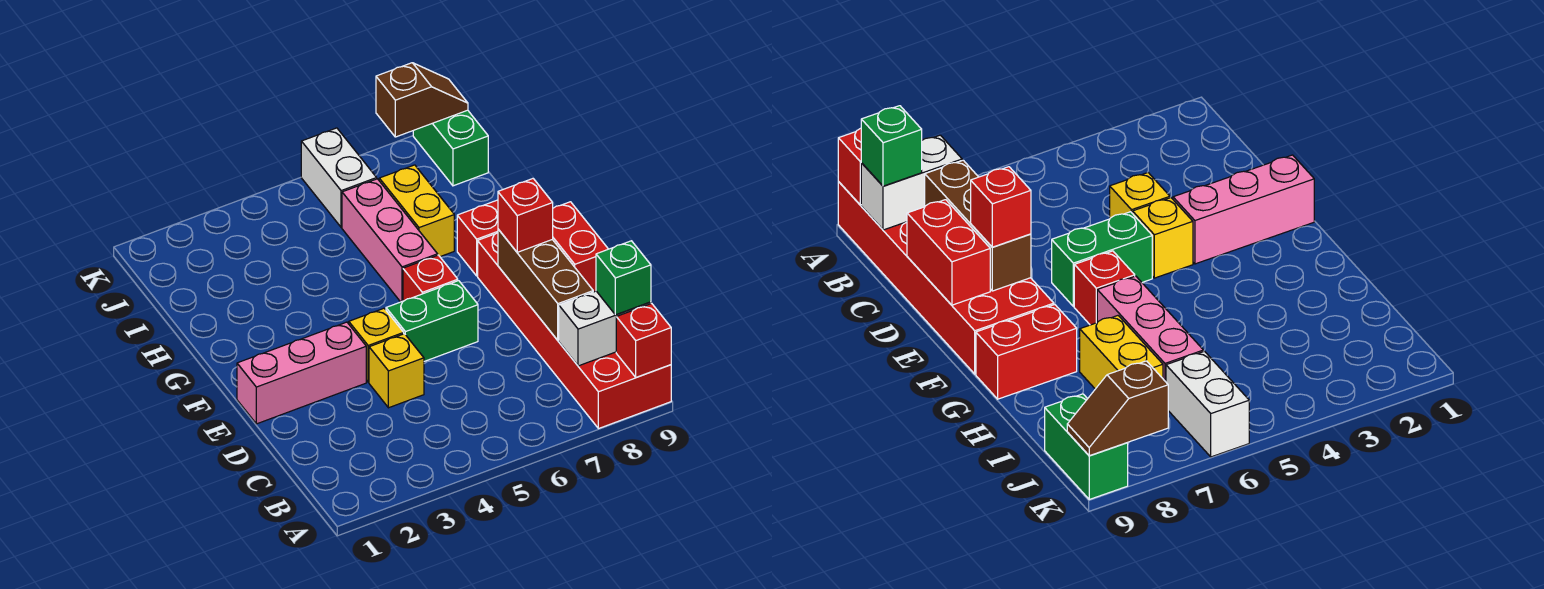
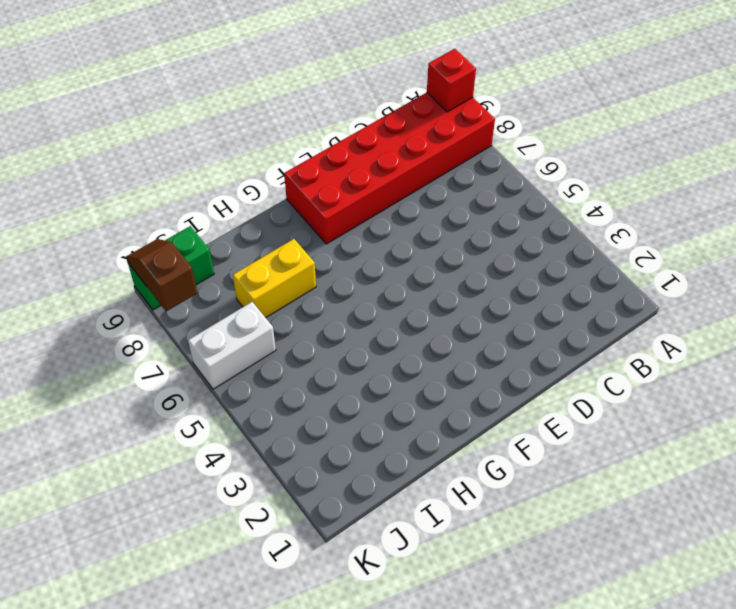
none -> yellow 1x1 brick [369,334,424,408]
none -> pink 1x3 brick [237,322,366,424]
none -> yellow 1x1 brick [349,308,404,382]

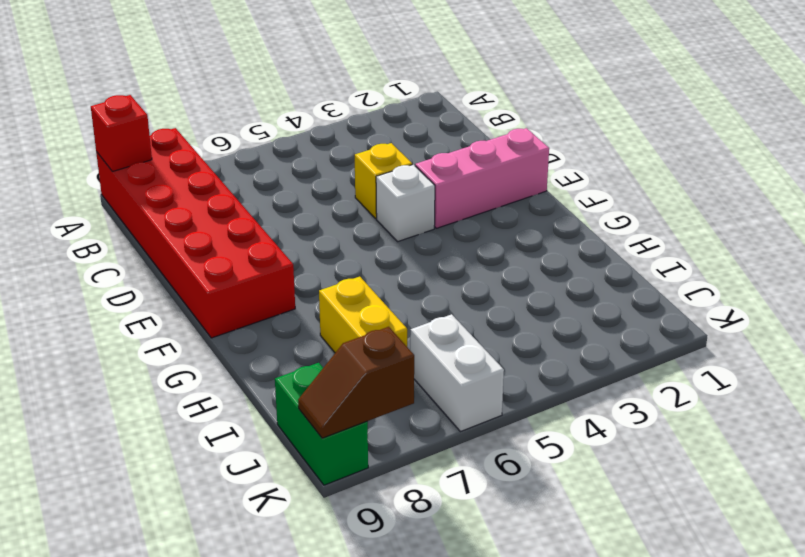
white 1x1 brick [376,165,435,242] -> yellow 1x1 brick [349,308,404,382]
none -> green 1x2 brick [386,281,478,361]
none -> red 1x1 brick [403,255,458,301]
none -> pink 1x3 brick [342,179,438,302]

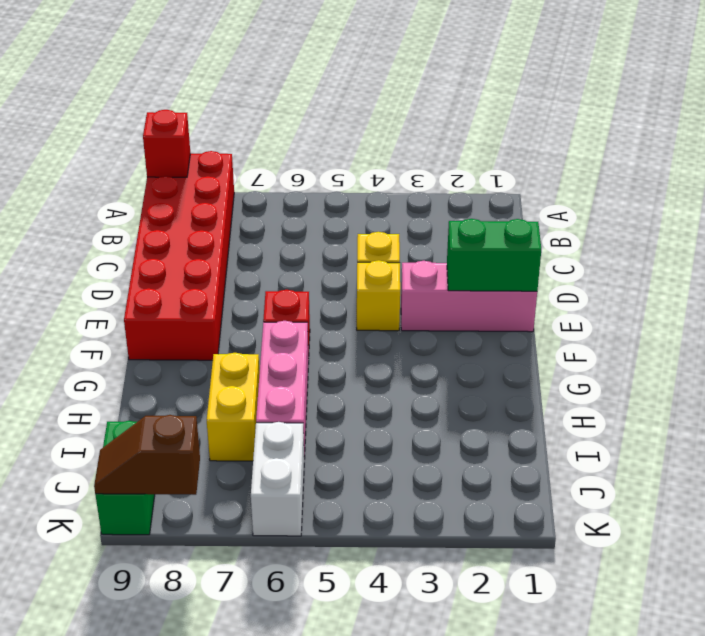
green 1x2 brick [447,219,541,291] -> green 1x2 brick moved to [386,281,478,361]
none -> red 1x2 brick [457,200,498,276]
none -> white 1x2 brick [559,291,651,366]
none -> brown 1x3 brick [498,229,593,340]

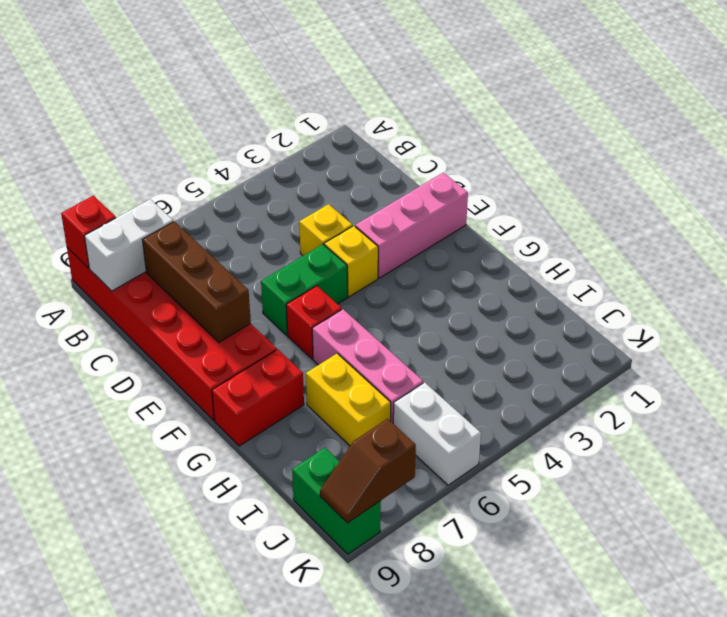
none -> red 1x2 brick [552,202,608,292]
none -> green 1x1 brick [596,241,651,315]
none -> red 1x1 brick [498,179,553,252]

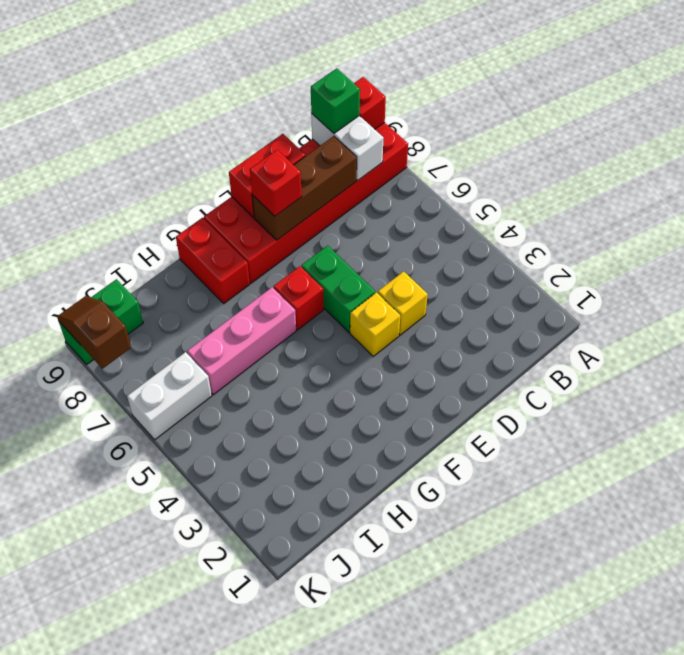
none -> pink 1x3 brick [237,322,366,424]
none -> yellow 1x2 brick [379,165,454,257]

